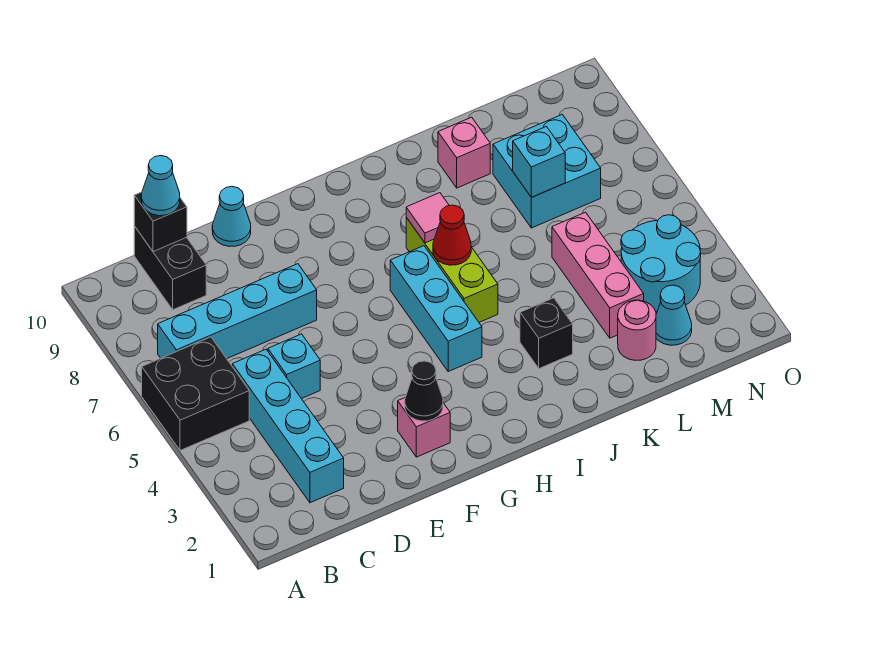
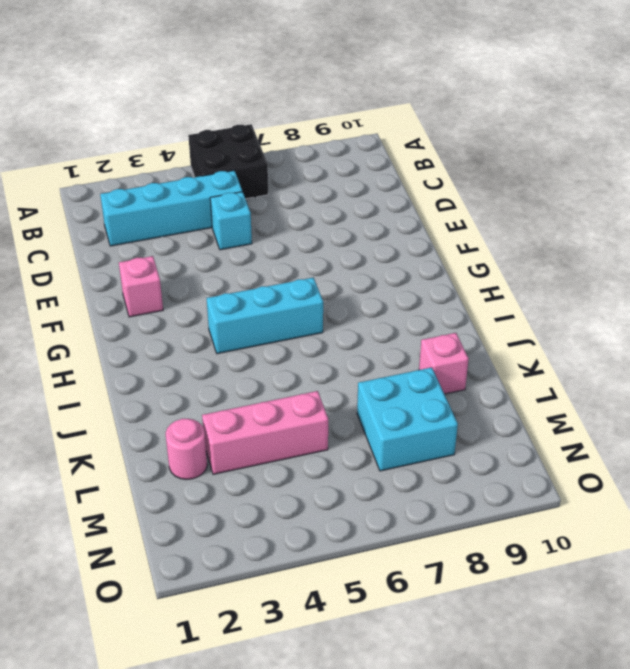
none -> cyan 1x4 brick [158,264,317,358]
none -> black 1x2 brick [134,226,206,310]
none -> cyan 1x1 cone [212,186,251,246]

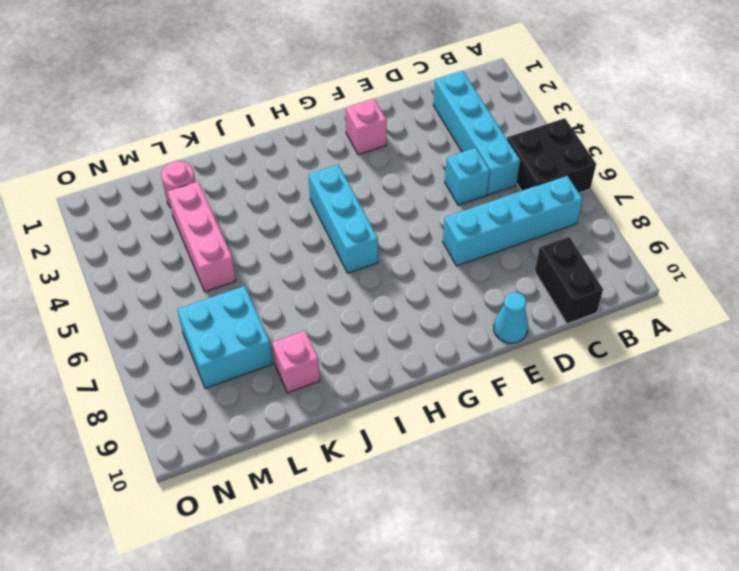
none -> lime 1x3 brick [406,218,498,322]
none -> black 1x1 brick [520,298,573,369]
none -> cyan 1x1 cone [656,285,692,345]

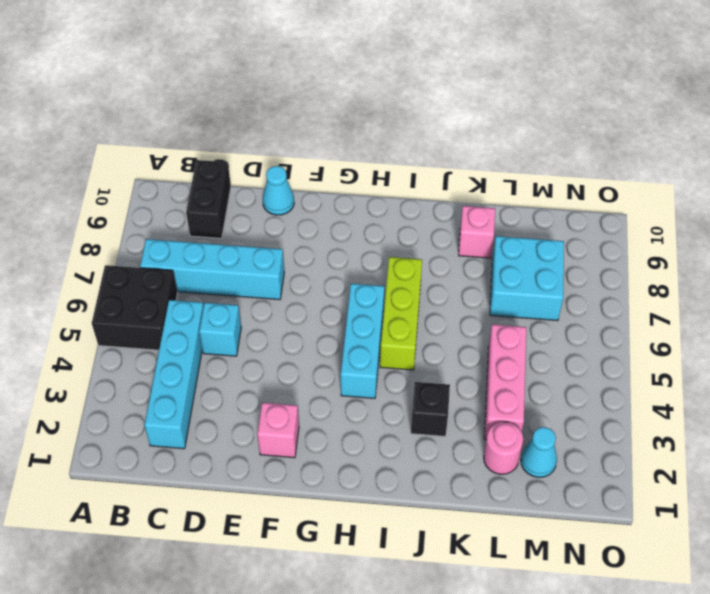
none -> cyan 2x2 round brick [621,215,701,312]
none -> black 1x1 brick [134,192,187,252]
none -> black 1x1 cone [405,361,443,421]

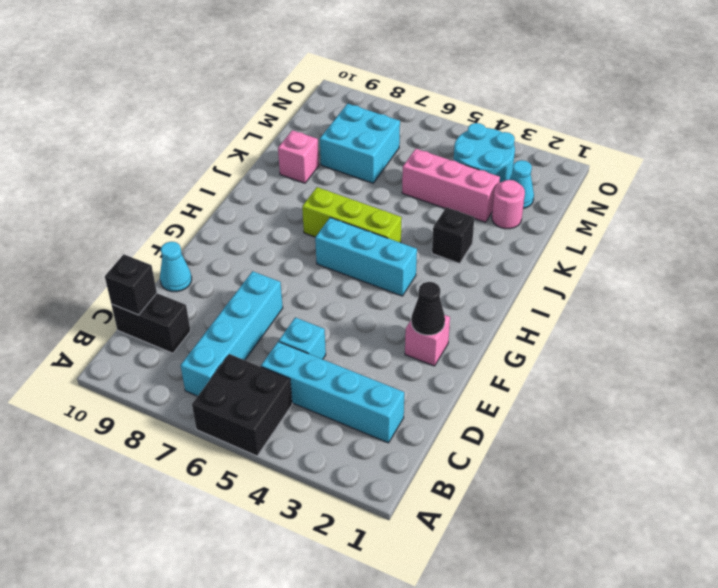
none -> red 1x1 cone [433,205,471,265]
none -> pink 1x1 tile [406,193,449,243]
none -> cyan 1x1 brick [513,127,565,197]

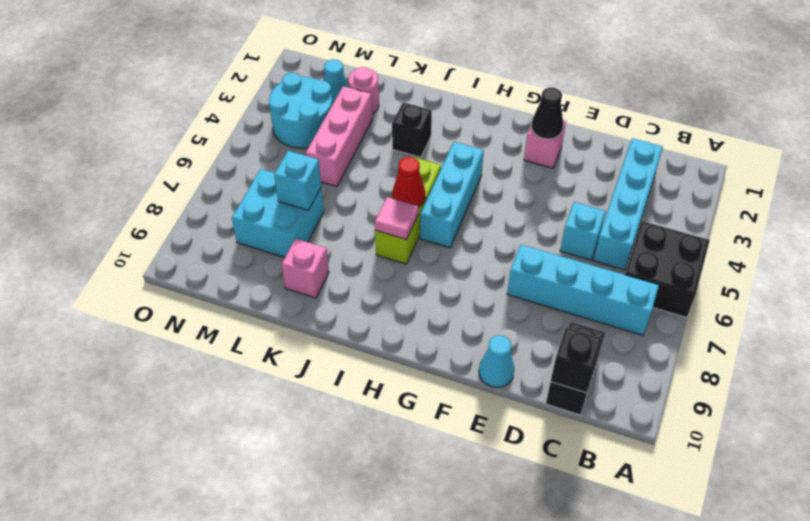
none -> cyan 1x1 cone [141,156,180,216]

